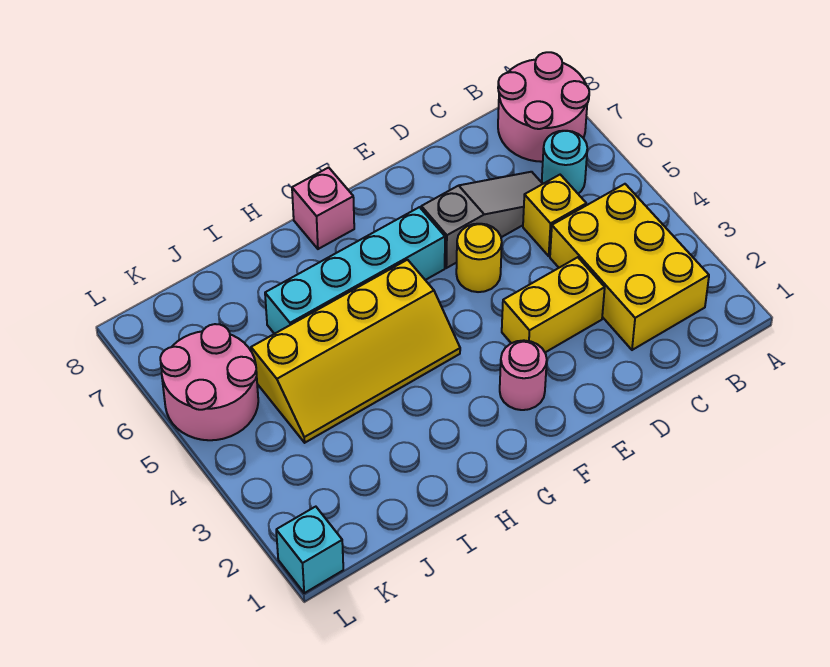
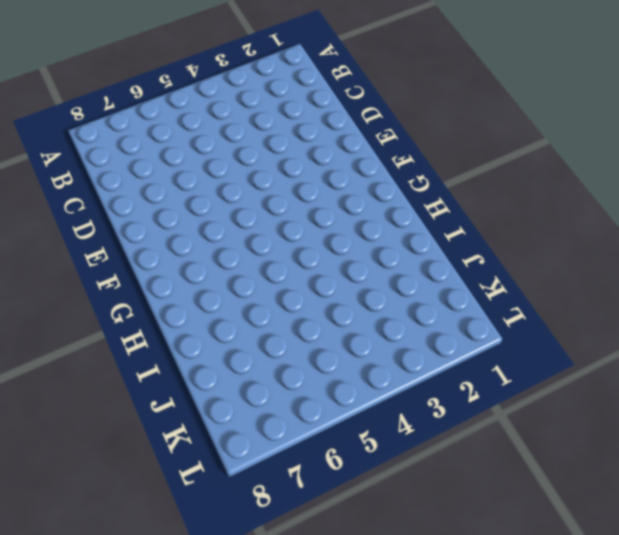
none -> pink 2x2 round brick [498,52,589,162]
none -> yellow 2x3 brick [550,184,709,350]
none -> cyan 1x1 round brick [542,131,587,193]

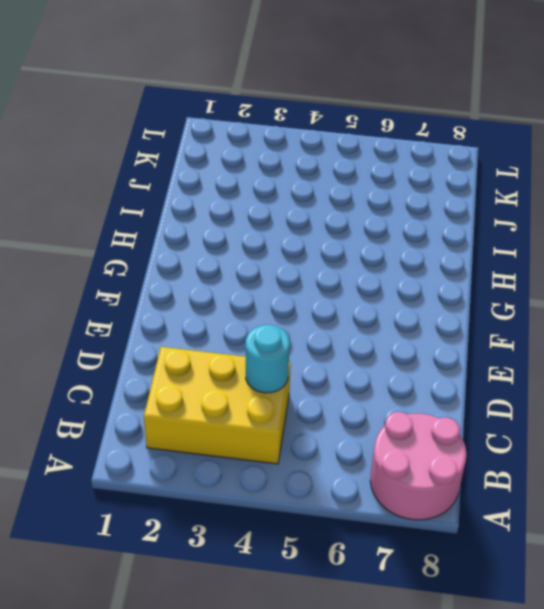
cyan 1x1 round brick [246,325,290,393] -> cyan 1x1 round brick moved to [542,131,587,193]
none -> yellow 1x1 brick [523,175,586,256]
none -> grey 1x3 slope [421,172,542,268]
none -> yellow 1x2 brick [502,257,605,352]

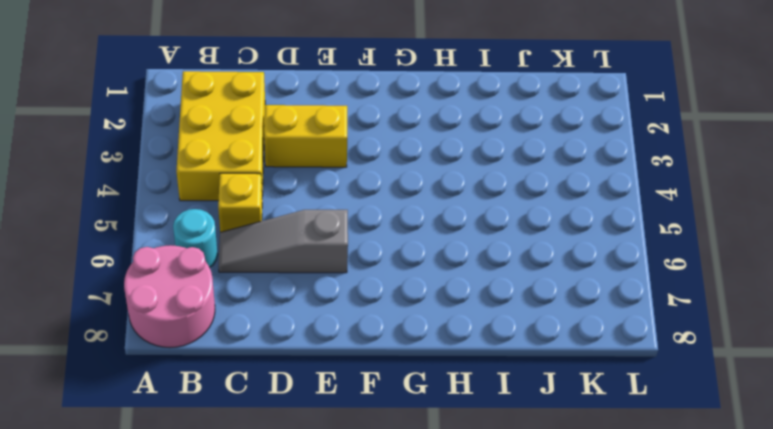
none -> yellow 1x1 round brick [456,224,502,292]
none -> pink 1x1 round brick [500,340,547,410]
none -> cyan 1x4 brick [265,207,445,334]

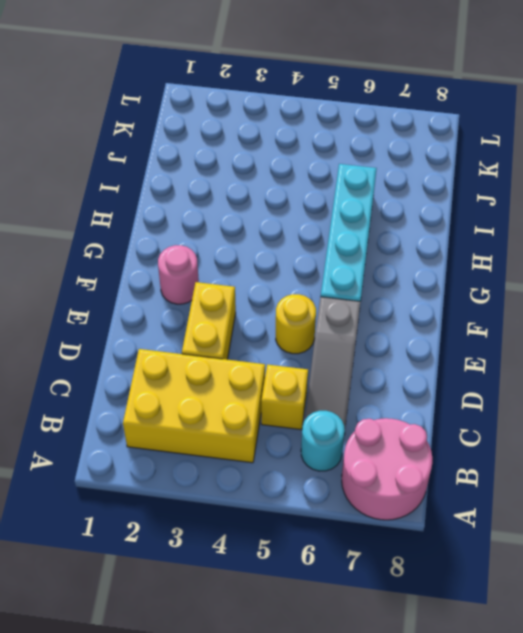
none -> yellow 2x4 slope [251,260,460,443]
none -> pink 1x1 brick [292,167,354,249]
none -> pink 2x2 round brick [160,324,258,440]

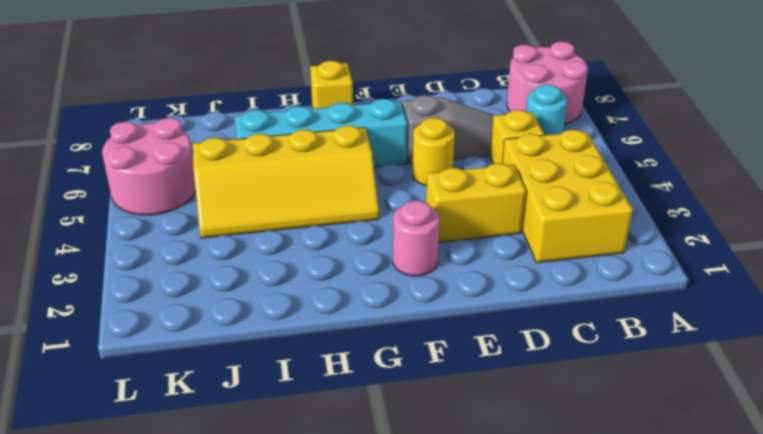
yellow 1x1 brick [310,61,353,109] -> pink 1x1 brick [292,167,354,249]
none -> cyan 1x1 brick [276,507,343,593]

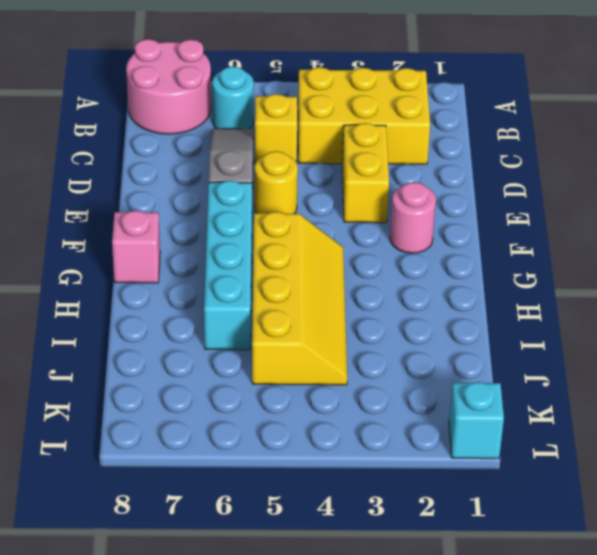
none -> pink 2x2 round brick [160,324,258,440]

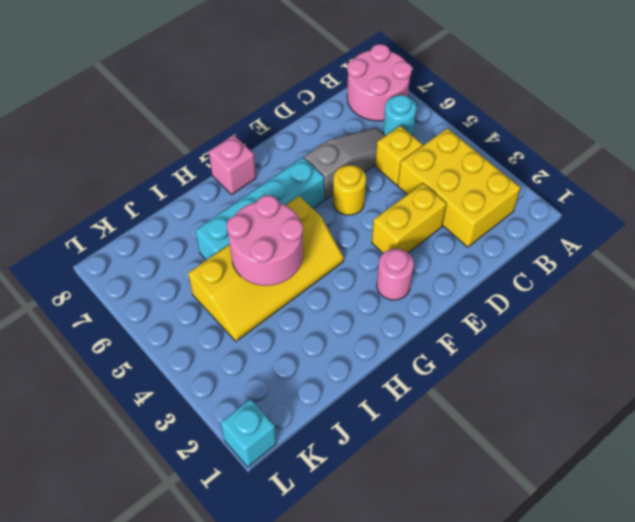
pink 2x2 round brick [227,195,303,286] -> pink 2x2 round brick moved to [160,324,258,440]

